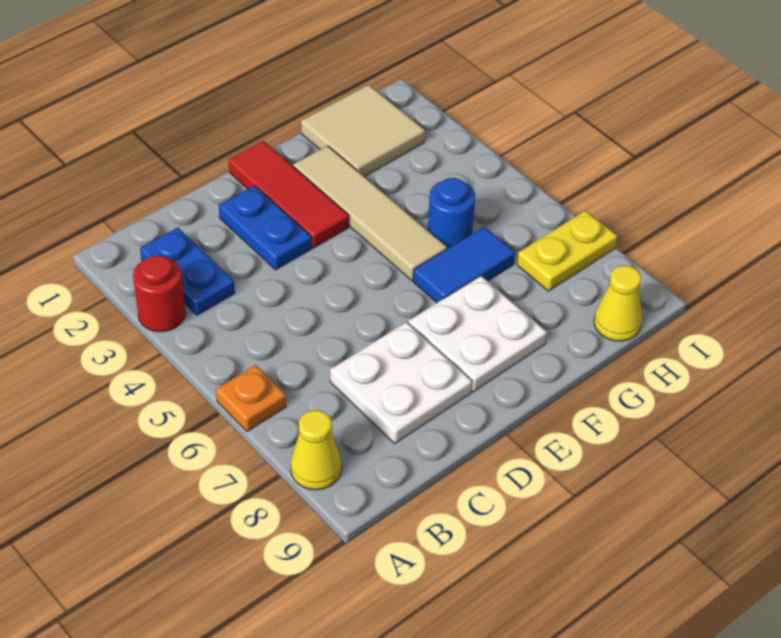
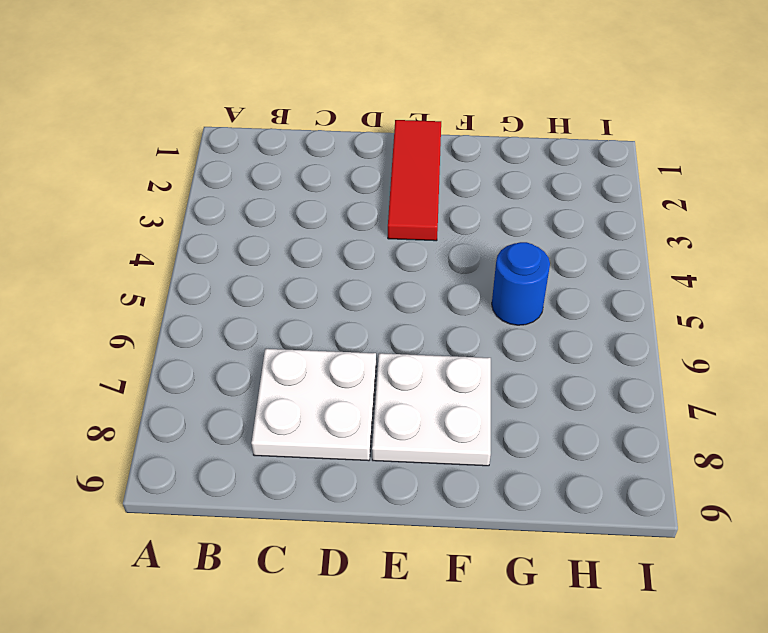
none -> red 1x1 round brick [133,256,186,332]
none -> orange 1x1 plate [216,365,286,431]
none -> yellow 1x1 cone [291,410,342,490]

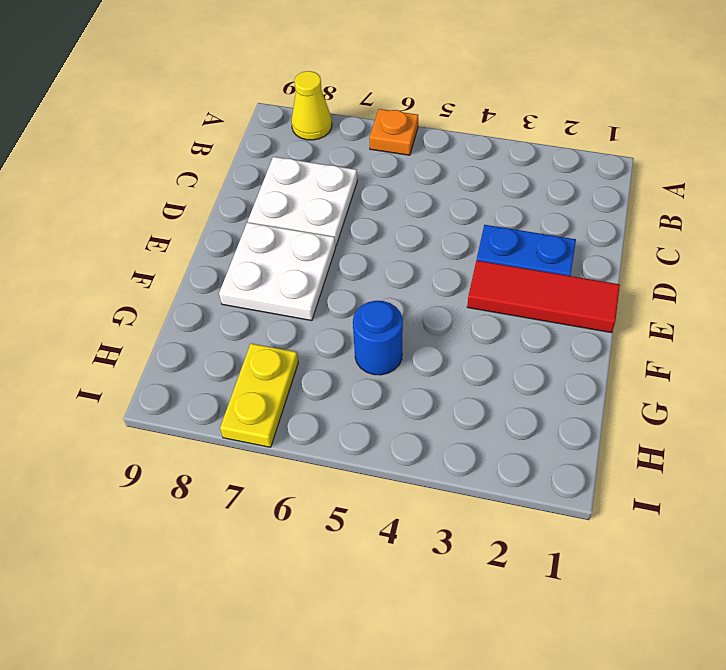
none -> red 1x1 round brick [133,256,186,332]
none -> blue 1x2 plate [140,227,235,315]
none -> tan 1x4 tile [293,146,447,280]

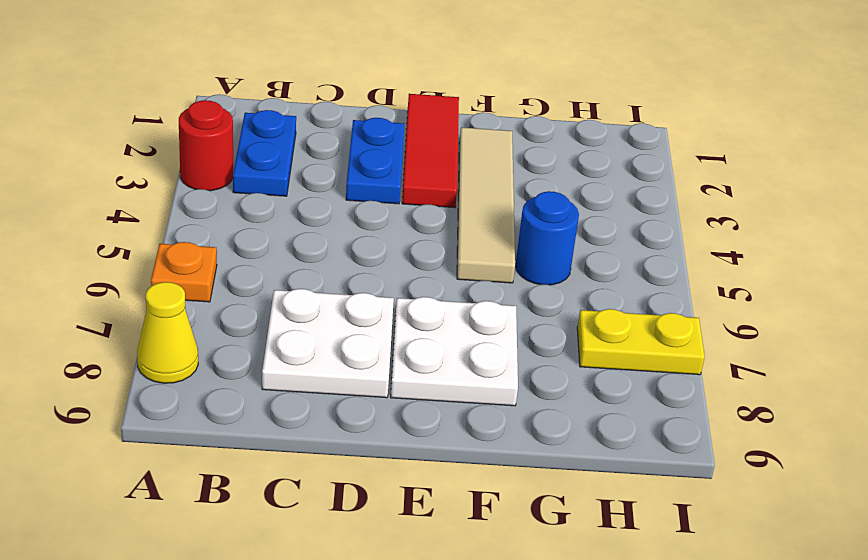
none -> blue 1x2 tile [413,227,515,303]
none -> tan 2x2 tile [301,85,425,177]
none -> yellow 1x1 cone [594,266,642,341]

